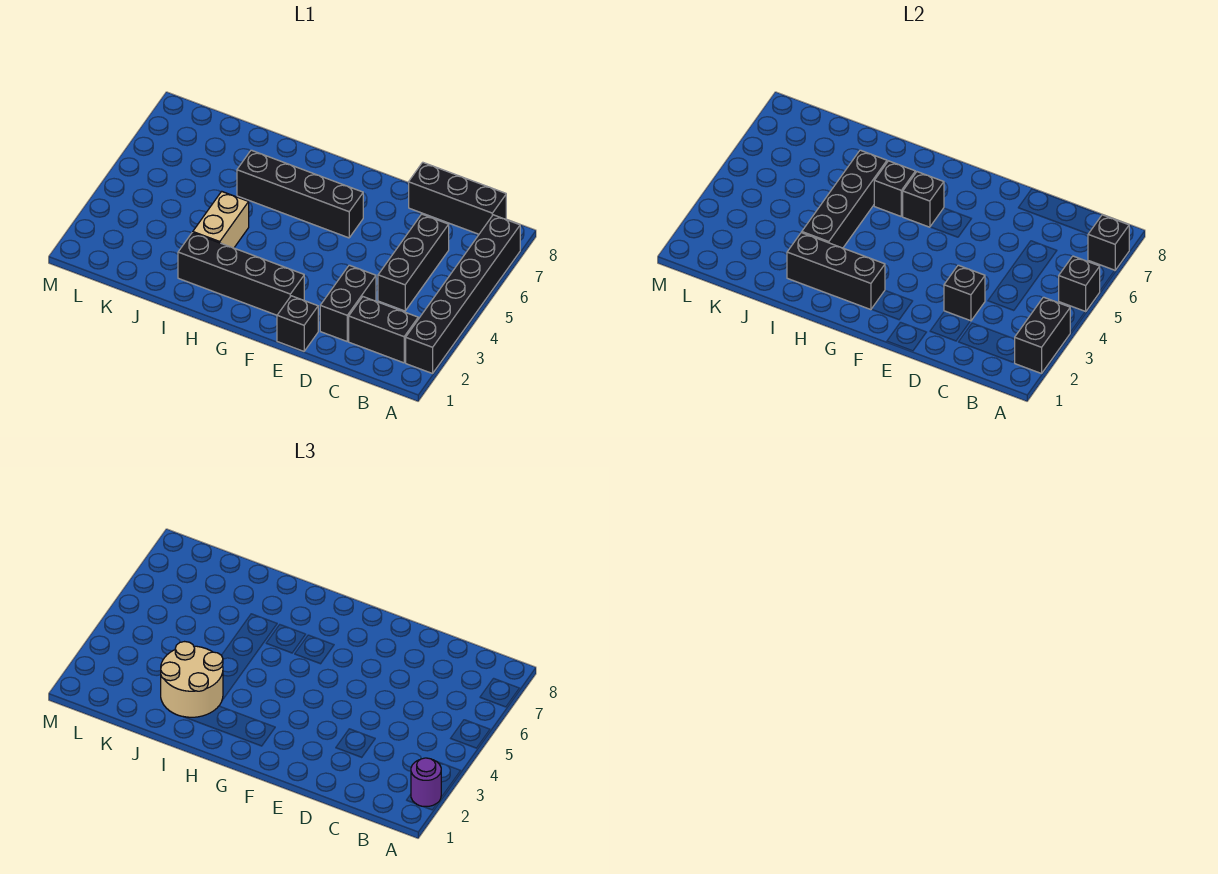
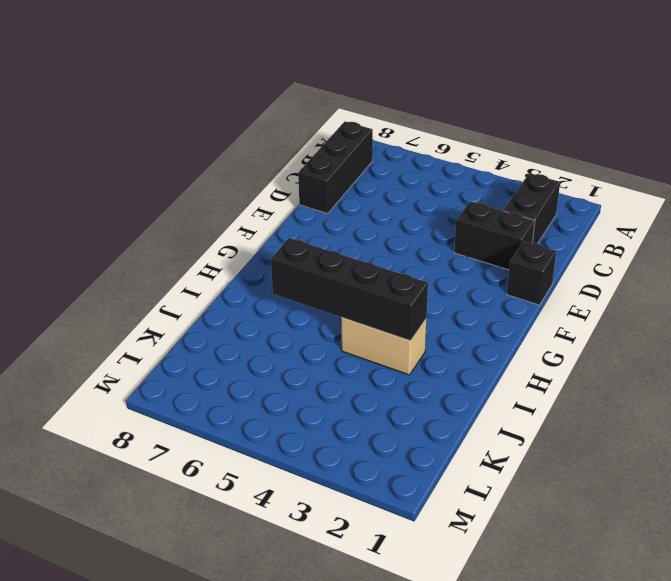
none -> black 1x6 brick [406,215,520,373]
none -> black 1x3 brick [378,214,449,311]
none -> black 1x4 brick [178,233,304,315]

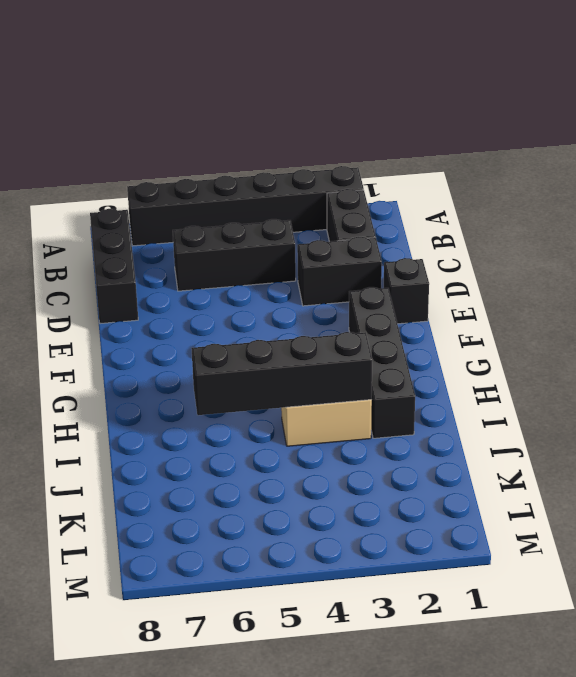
none -> black 1x4 brick [237,150,363,238]
none -> black 1x2 brick [1014,297,1070,373]
none -> black 1x1 brick [1059,256,1100,312]

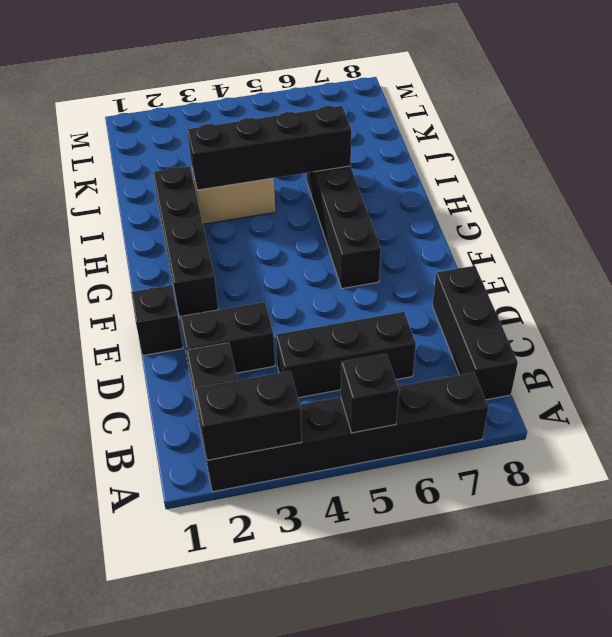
none -> black 1x1 brick [1088,215,1129,270]
none -> black 1x1 brick [944,265,985,321]
none -> black 1x3 brick [787,233,885,310]

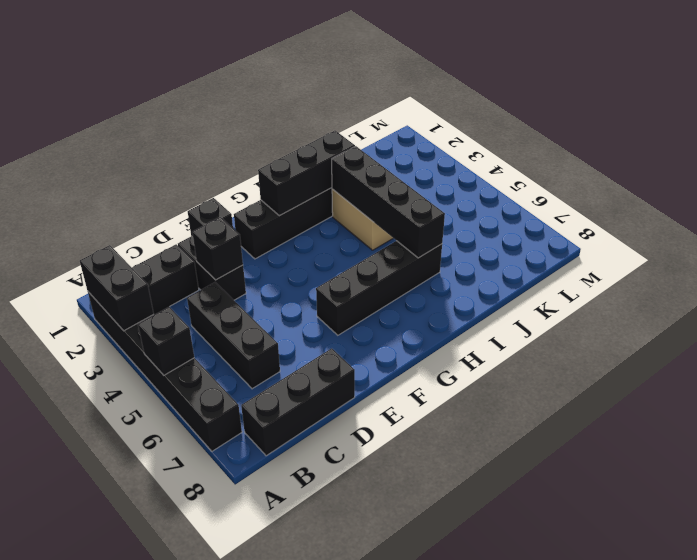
none -> black 1x1 brick [1088,215,1129,270]
none -> black 1x1 brick [903,172,944,227]
none -> black 1x1 brick [874,161,915,216]

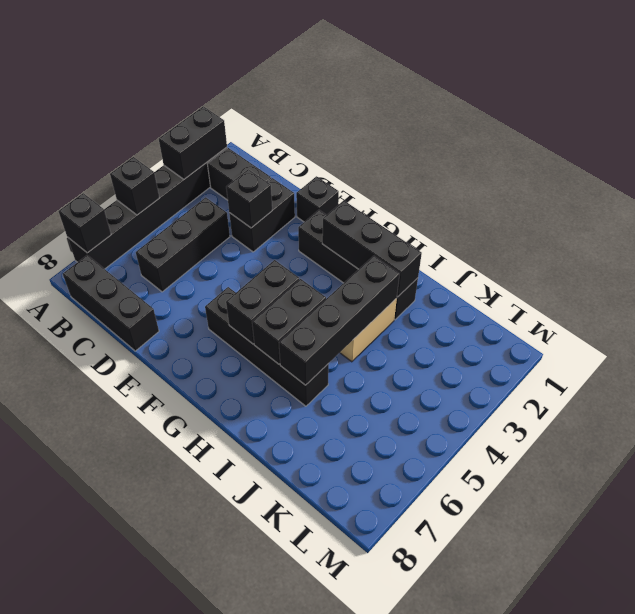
black 1x2 brick [226,260,299,344] -> black 1x1 brick [903,172,944,227]
black 1x2 brick [252,279,326,364] -> black 1x1 brick [874,161,915,216]
none -> purple 1x1 round brick [411,758,441,806]
none -> tan 2x2 round brick [161,642,223,717]

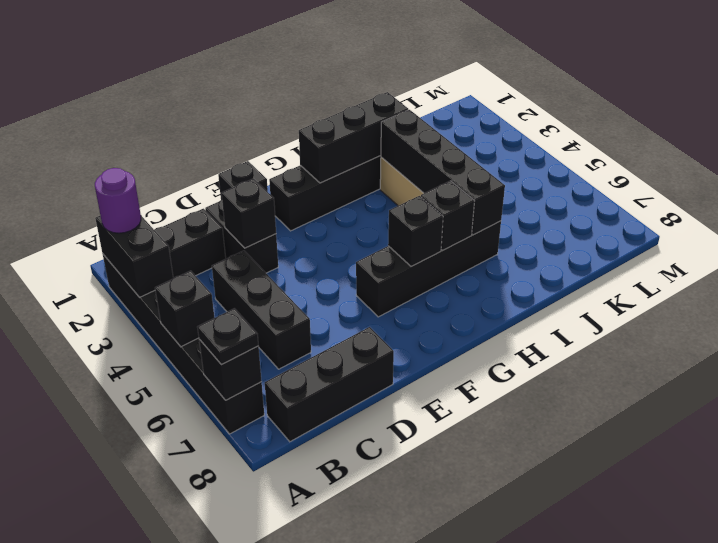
black 1x1 plate [197,308,258,364] -> none
none -> tan 2x2 round brick [161,642,223,717]

